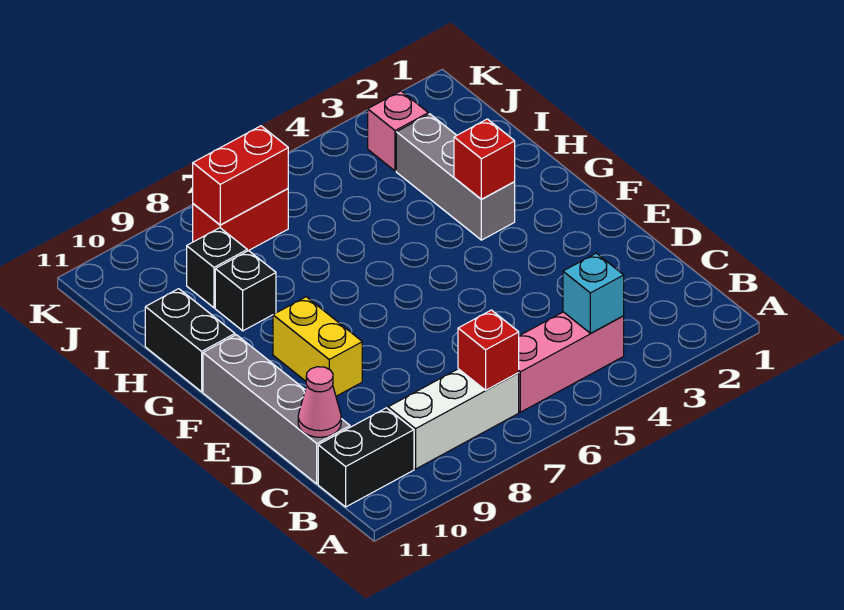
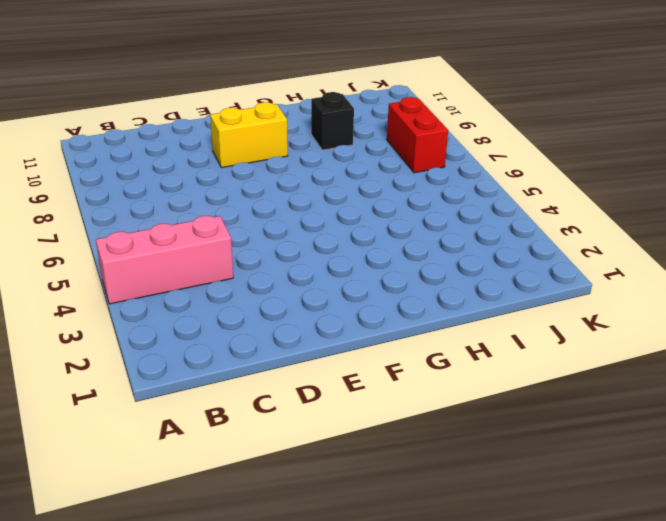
pink 1x3 brick [96,216,233,304] -> pink 1x3 brick turned to [519,312,624,412]
none -> white 1x3 brick [388,369,519,469]
none -> black 1x2 brick [318,408,414,507]
none -> grey 1x4 brick [203,335,350,484]

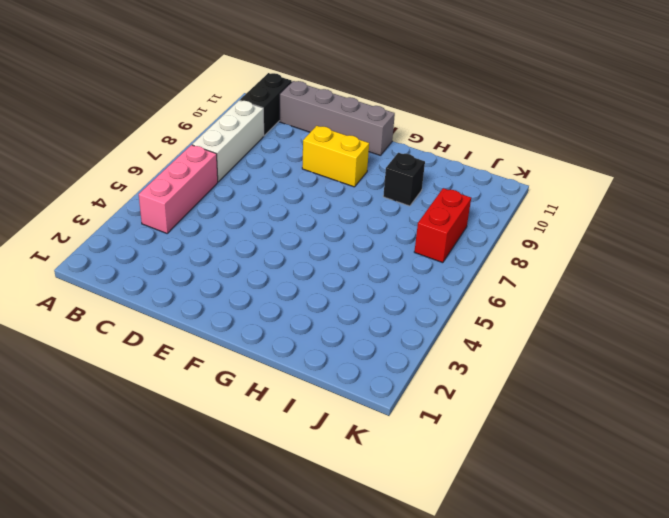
none -> grey 1x3 brick [396,114,515,240]
none -> black 1x2 brick [145,289,235,392]
none -> black 1x1 brick [187,228,247,308]

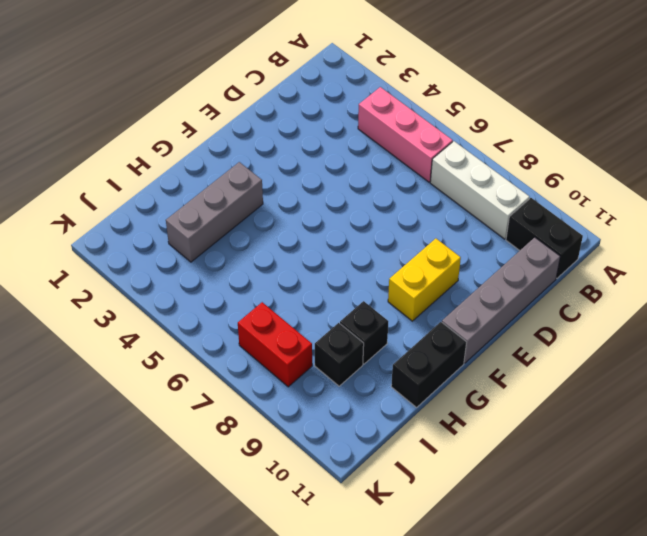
none -> pink 1x1 brick [368,91,428,171]
none -> cyan 1x1 brick [563,253,624,333]
none -> red 1x1 brick [458,310,519,390]

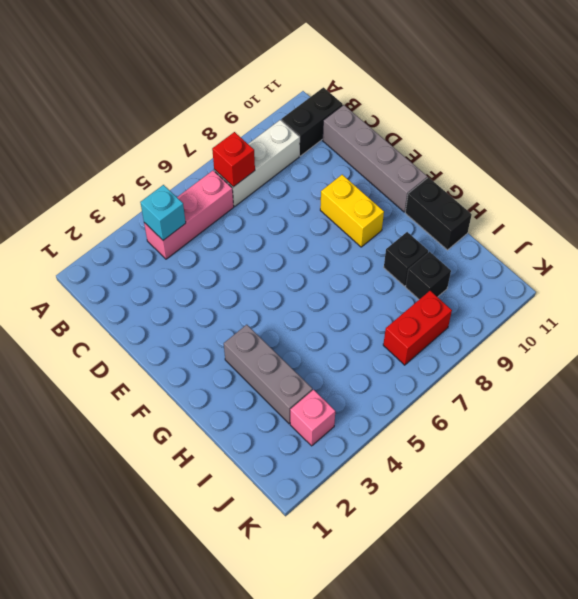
none -> pink 1x1 cone [298,367,341,437]
none -> red 1x1 brick [454,119,515,199]
none -> red 1x2 brick [193,126,288,225]

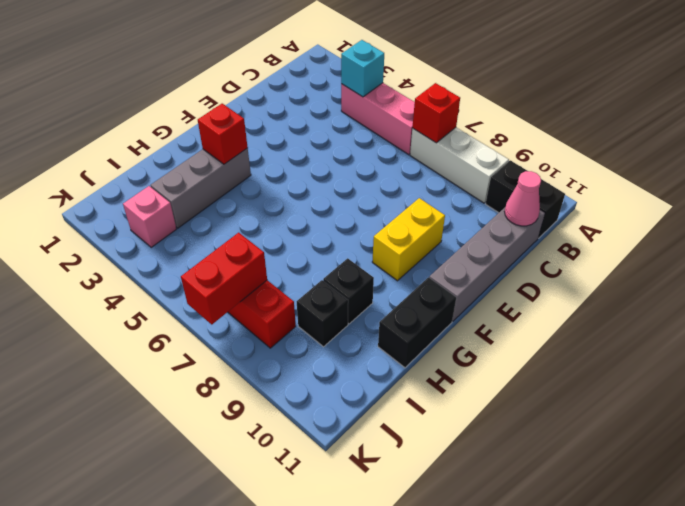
red 1x2 brick [181,233,267,324] -> red 1x2 brick turned to [193,126,288,225]

